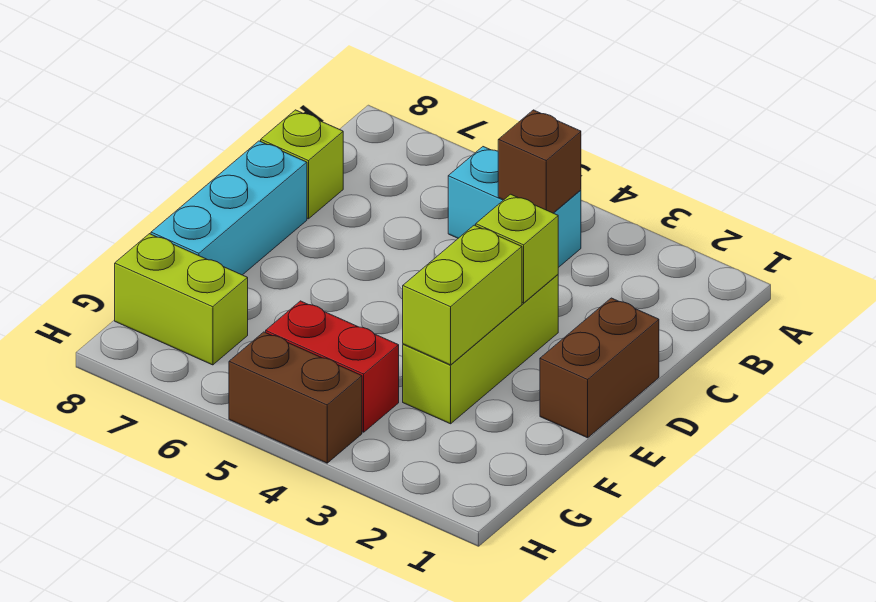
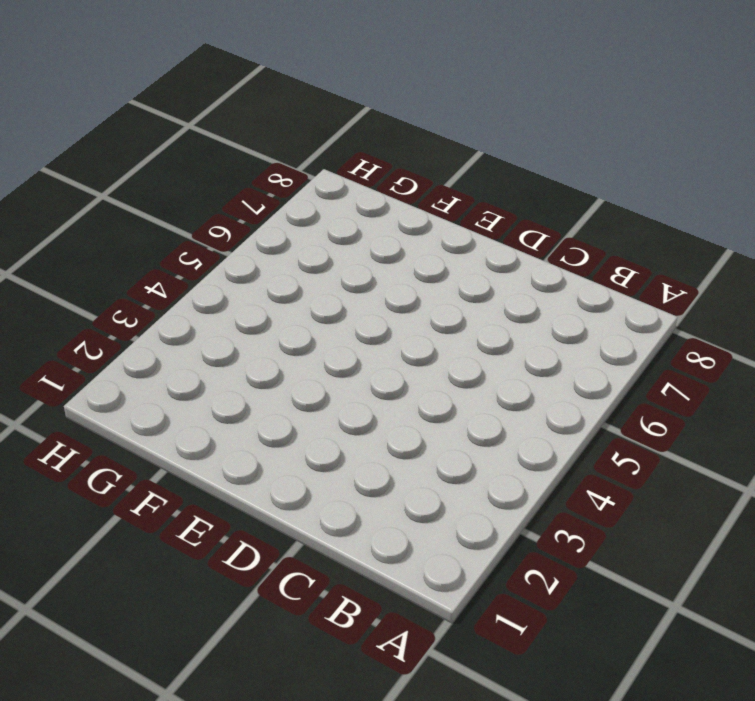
none -> cyan 1x2 brick [448,147,581,268]
none -> lime 1x1 brick [261,110,343,219]

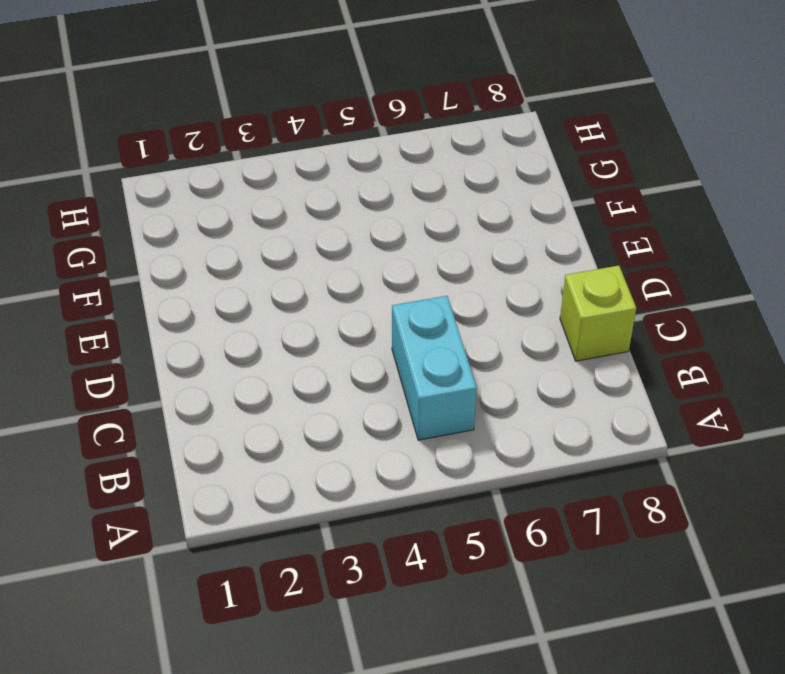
cyan 1x2 brick [392,296,477,440] -> cyan 1x2 brick turned to [448,147,581,268]
none -> brown 1x2 brick [540,298,659,438]
none -> lime 1x3 brick [403,275,558,424]

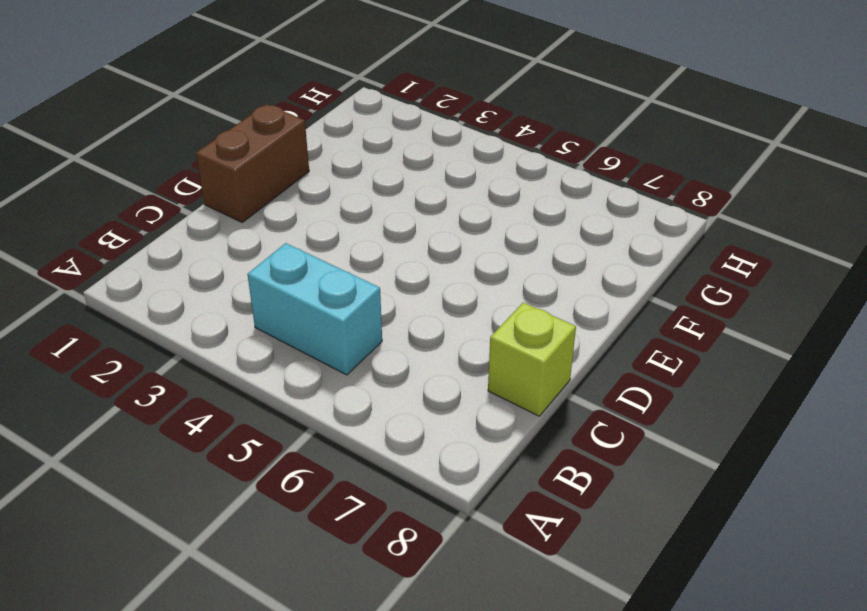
none -> lime 1x3 brick [403,275,558,424]
none -> cyan 1x3 brick [151,141,307,275]

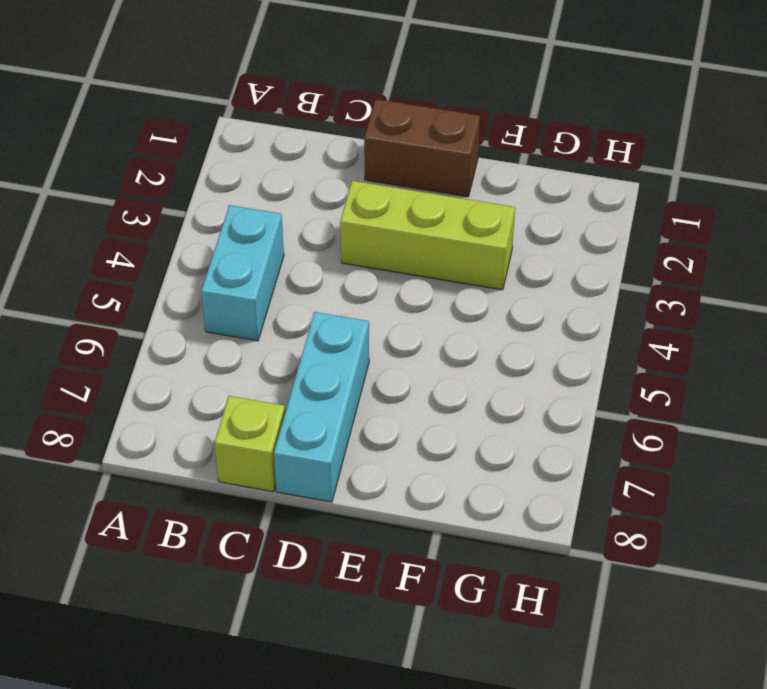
cyan 1x3 brick [274,312,369,502] -> cyan 1x3 brick turned to [151,141,307,275]
none -> red 1x2 brick [266,301,399,432]
none -> lime 1x2 brick [115,234,248,365]

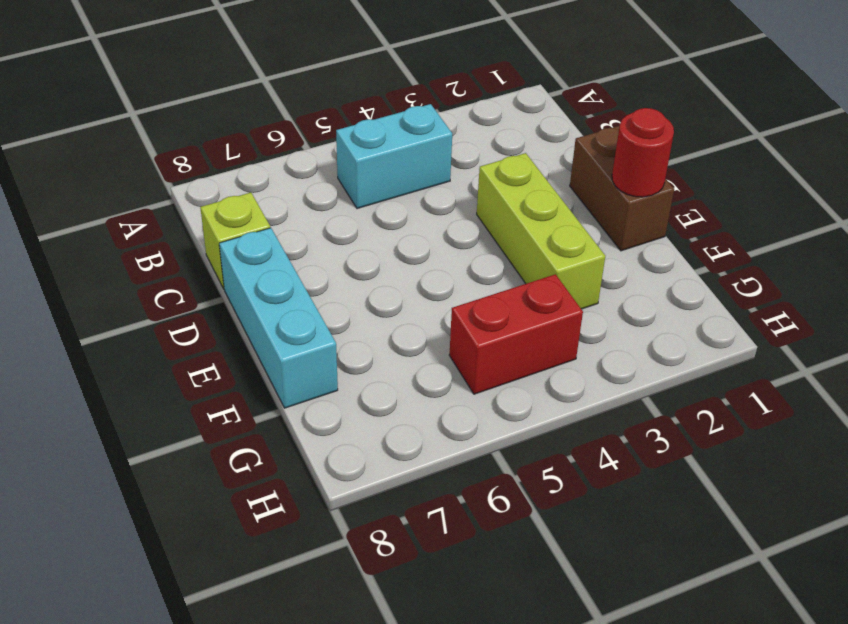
red 1x1 round brick [612,108,674,197] -> none
none -> lime 1x2 brick [115,234,248,365]
none -> brown 1x2 brick [229,332,362,463]

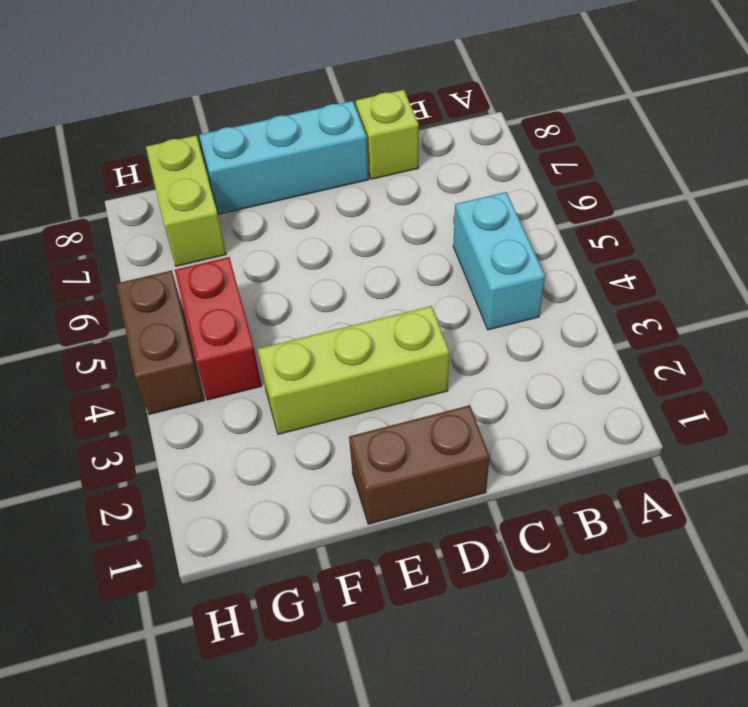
none -> brown 1x1 brick [498,110,581,213]
none -> lime 1x1 brick [476,194,558,303]

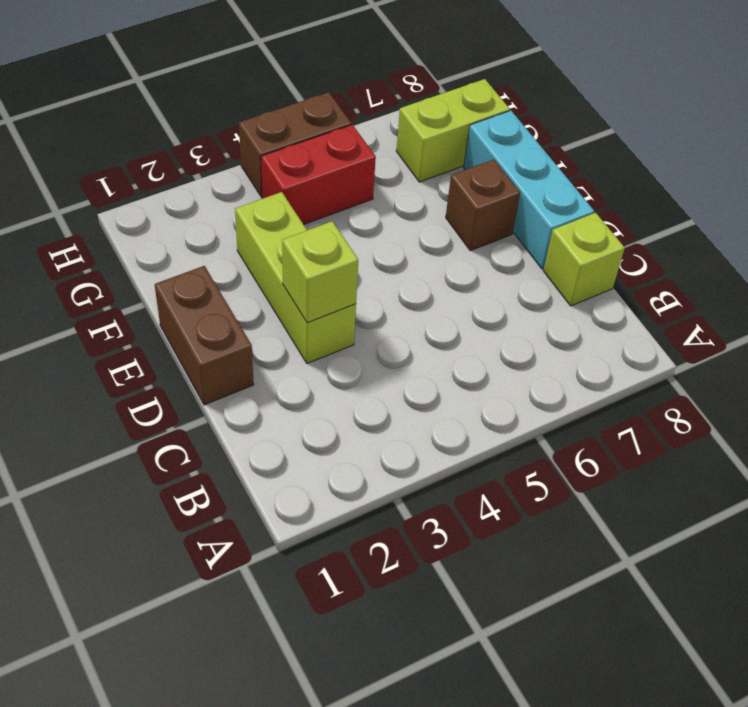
brown 1x1 brick [446,160,520,251] -> brown 1x1 brick moved to [498,110,581,213]
none -> cyan 1x2 brick [448,147,581,268]
none -> lime 1x2 brick [403,225,522,365]

